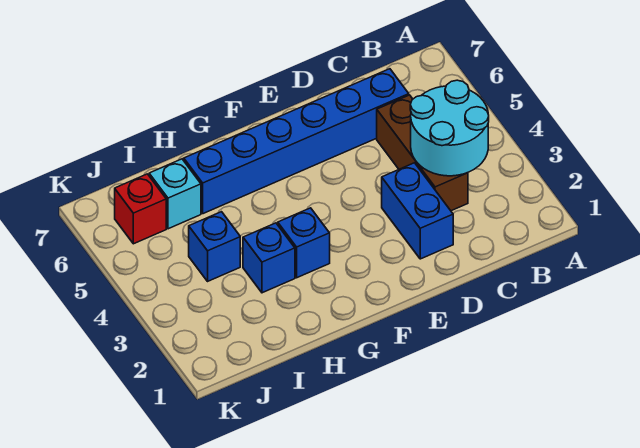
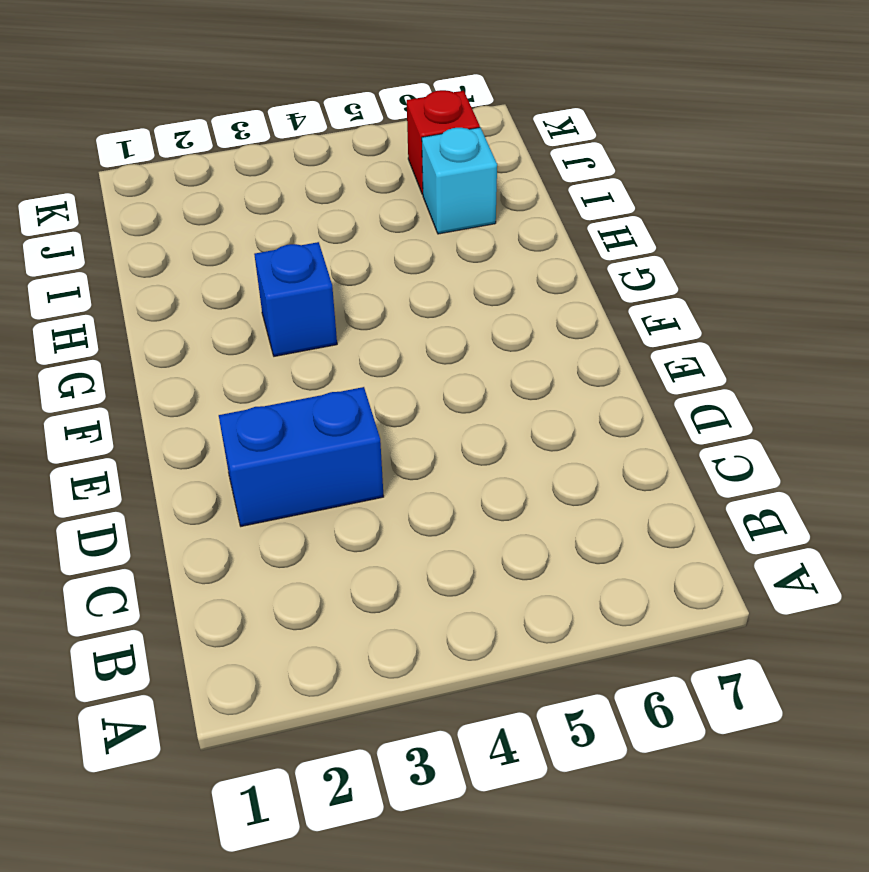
none -> brown 1x3 brick [377,95,468,211]
none -> blue 1x6 brick [184,69,409,214]

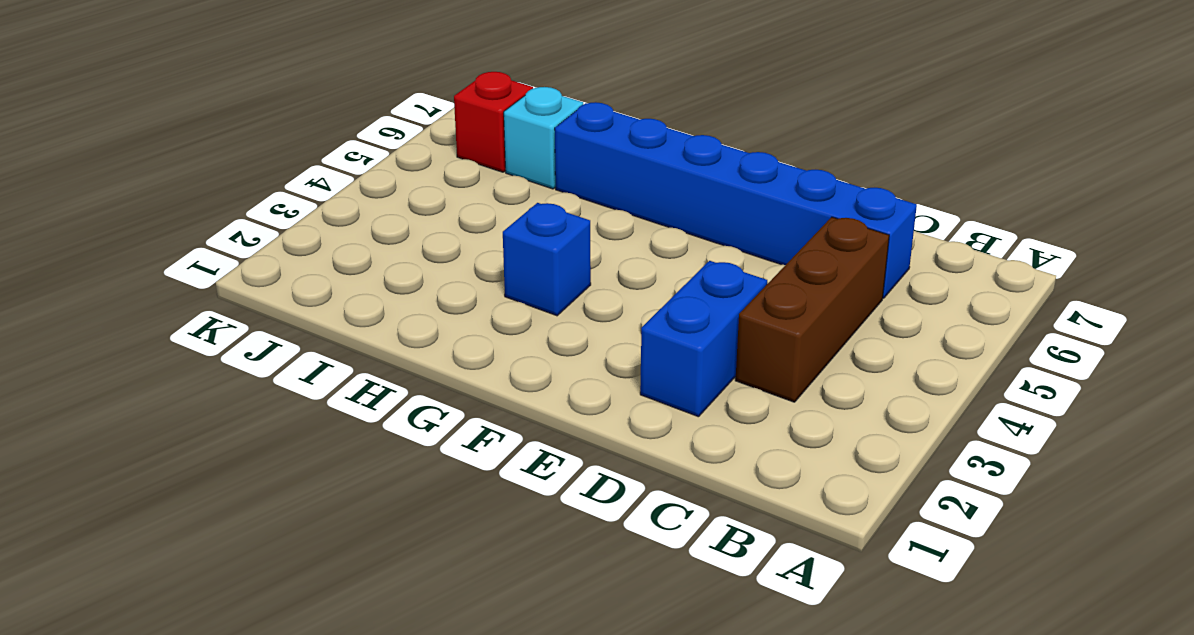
none -> blue 1x1 brick [243,223,295,293]
none -> blue 1x1 brick [189,212,240,281]

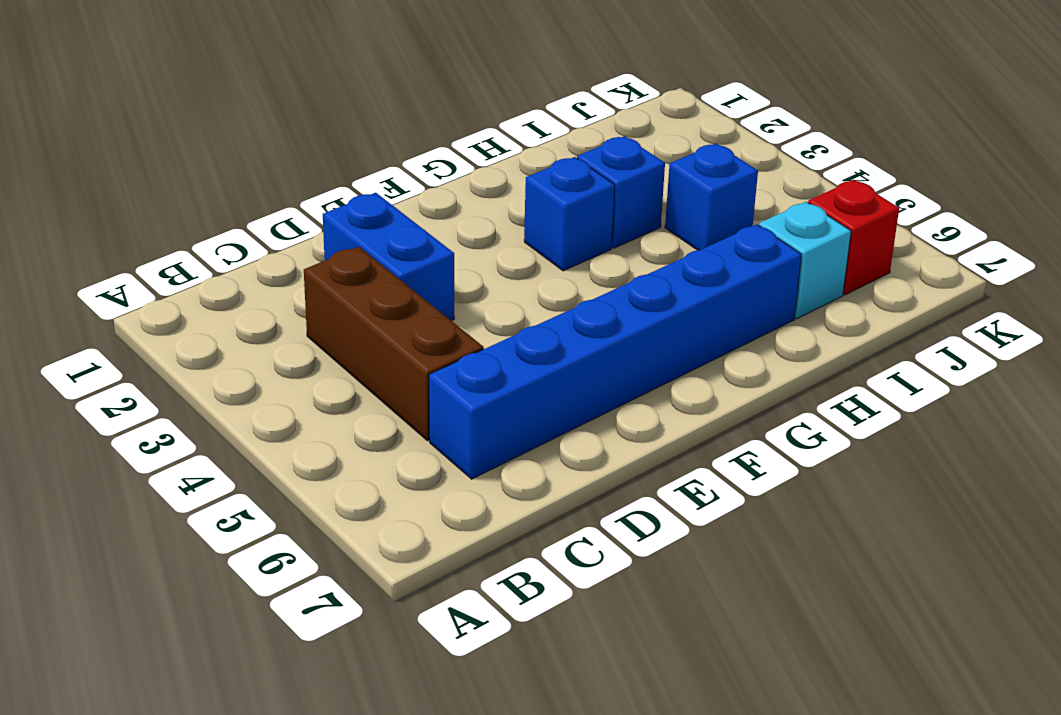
none -> cyan 2x2 round brick [410,80,489,176]

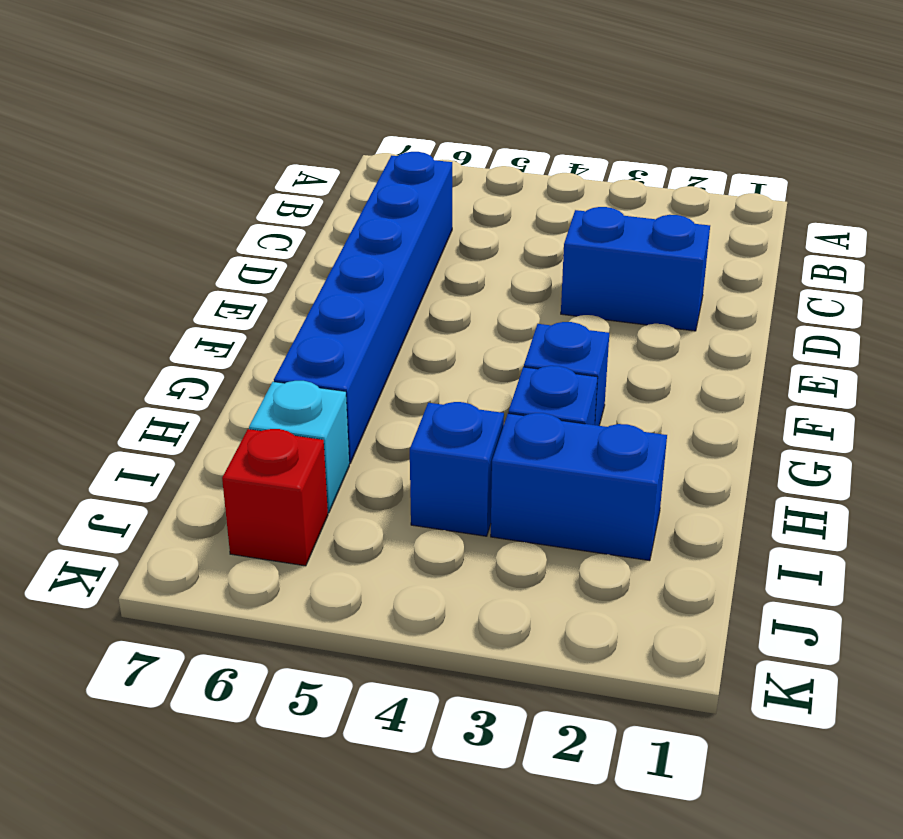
blue 1x2 brick [491,413,667,561] -> none
none -> brown 1x3 brick [377,95,468,211]
none -> cyan 2x2 round brick [410,80,489,176]

